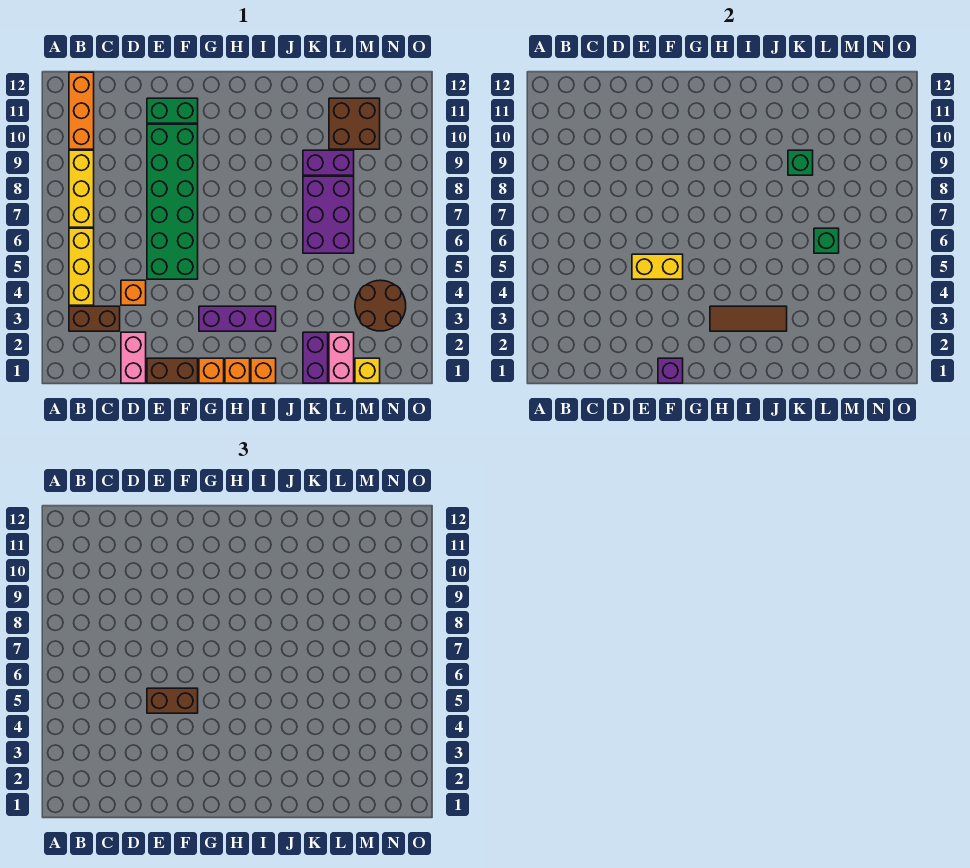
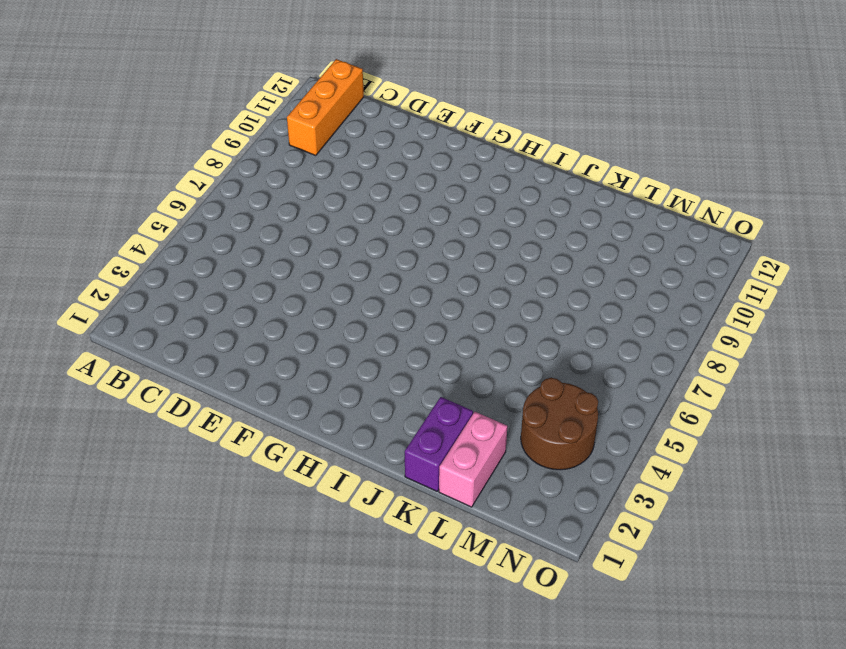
none -> brown 1x2 brick [69,306,120,331]
none -> yellow 1x3 brick [69,228,94,305]
none -> yellow 1x3 brick [69,150,94,227]

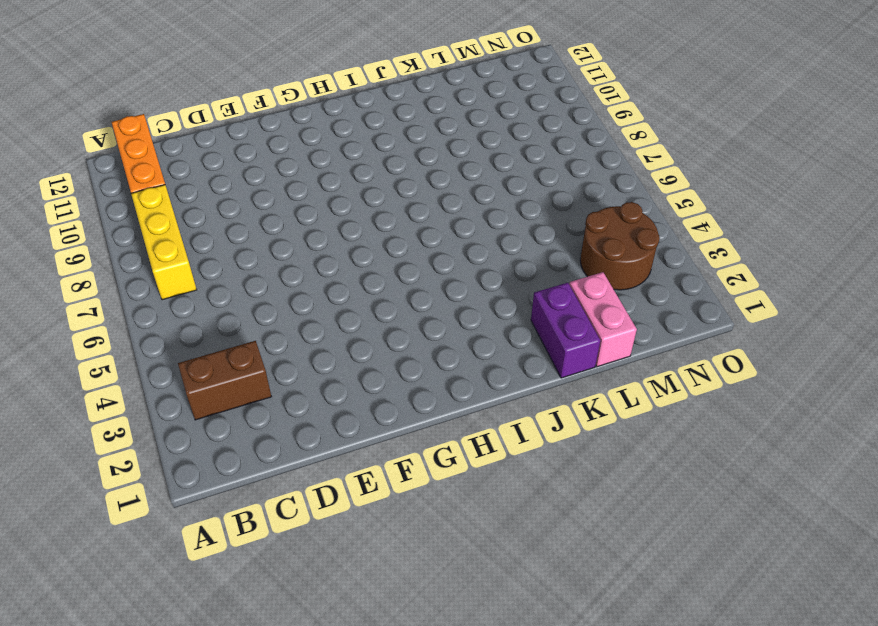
none -> yellow 1x3 brick [69,228,94,305]
none -> pink 1x2 brick [121,332,146,383]
none -> orange 1x1 brick [121,280,146,305]

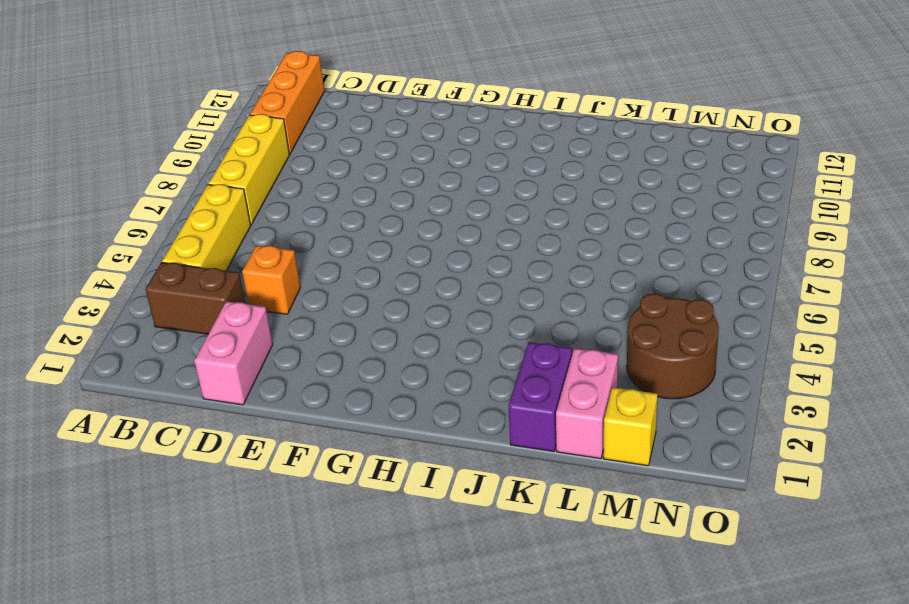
none -> brown 1x2 brick [147,358,198,383]
none -> green 2x6 brick [147,124,198,279]
none -> green 1x2 brick [147,98,198,123]

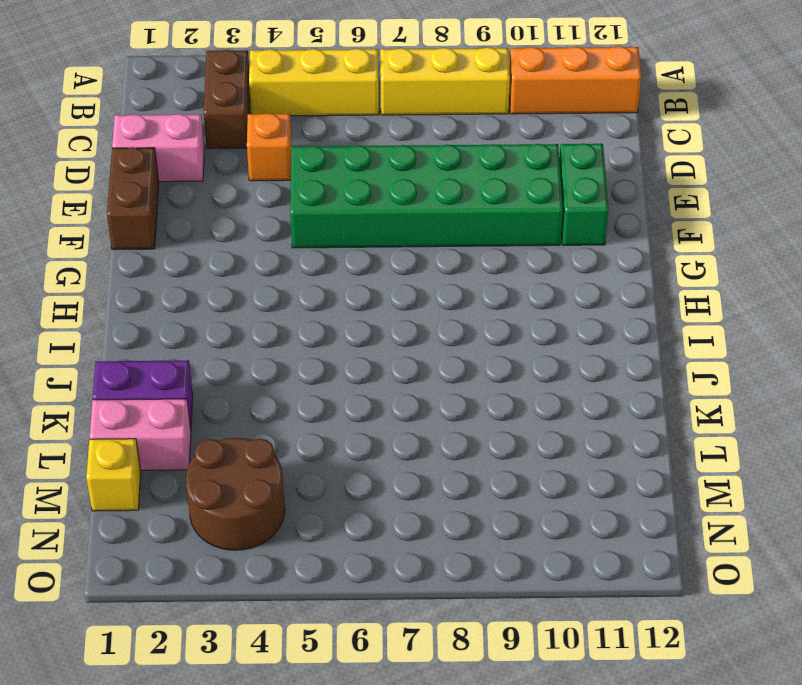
none -> orange 1x1 brick [199,358,224,383]
none -> purple 1x3 brick [199,306,276,331]
none -> orange 1x1 brick [225,358,250,383]

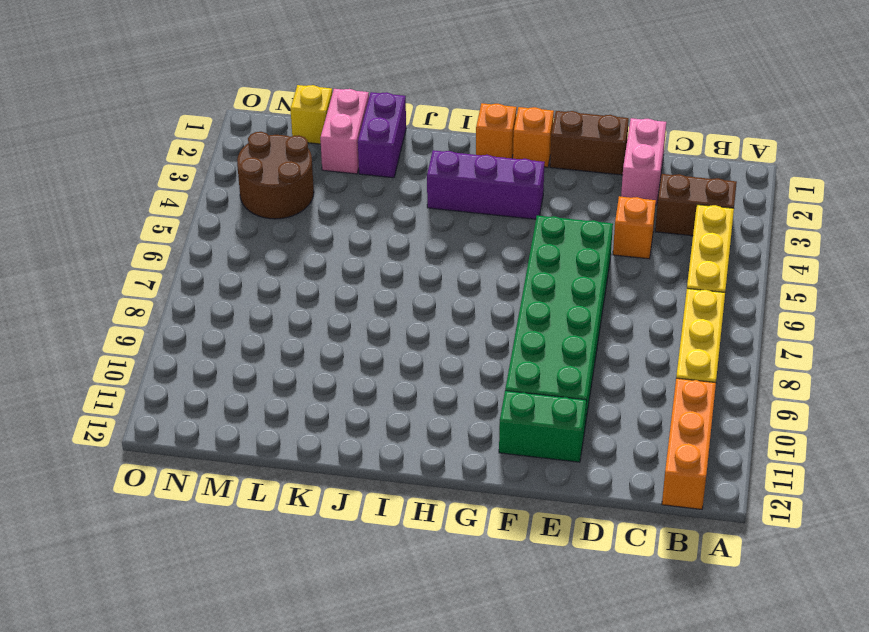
none -> orange 1x1 brick [251,358,276,383]
none -> purple 2x3 brick [303,176,354,253]
none -> purple 1x2 brick [303,150,354,175]

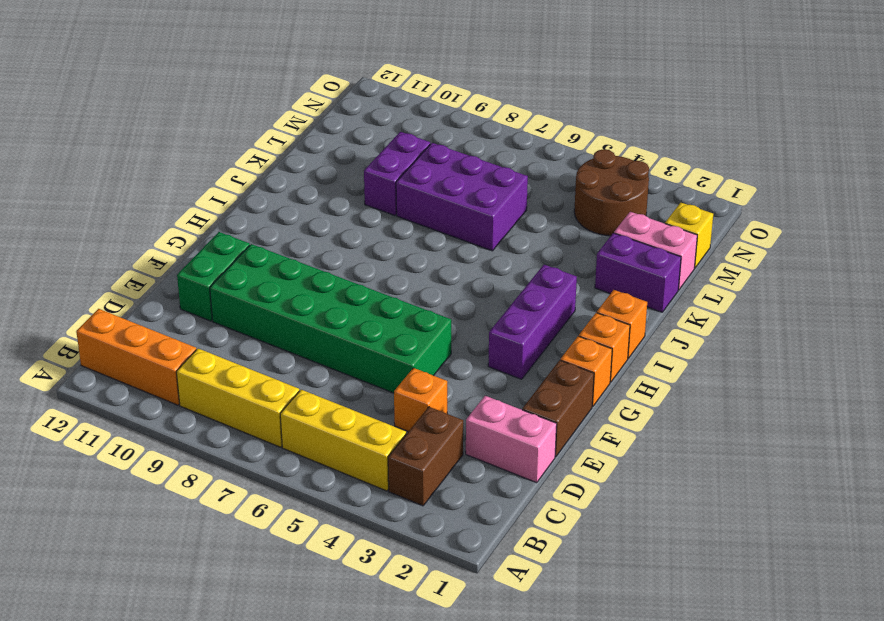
none -> brown 2x2 brick [329,98,380,149]
none -> yellow 1x2 brick [632,254,683,279]
none -> purple 1x1 brick [658,358,683,383]

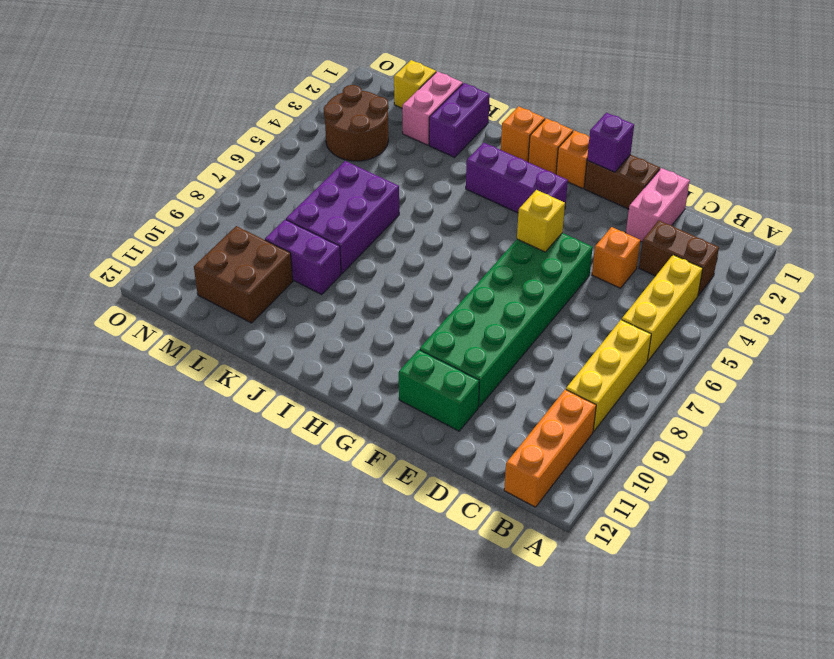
yellow 1x1 brick [517,190,565,252] -> yellow 1x2 brick [632,254,683,279]
none -> brown 1x3 tile [710,306,787,331]
none -> green 1x1 brick [788,150,813,175]
none -> green 1x1 brick [814,228,839,253]

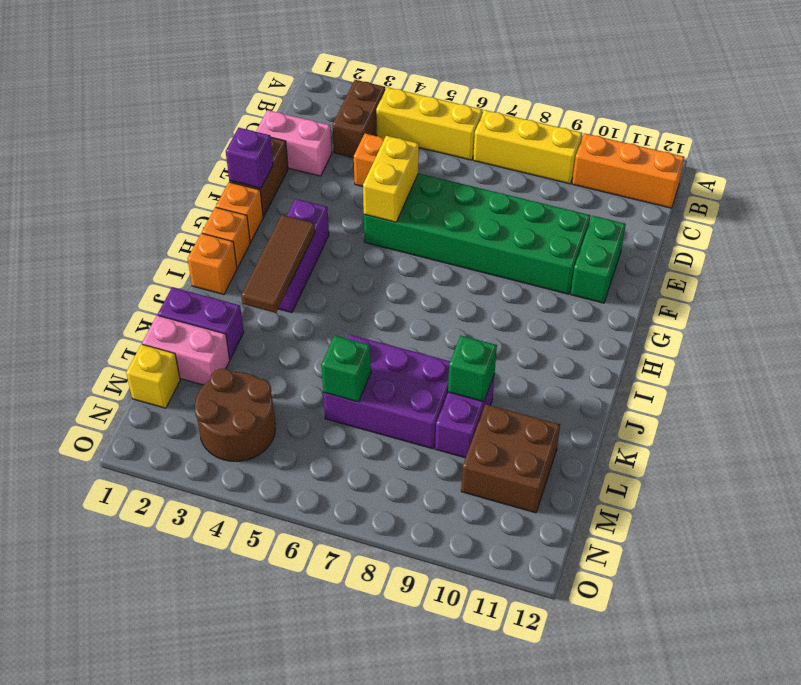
none -> brown 1x2 brick [147,688,198,713]

